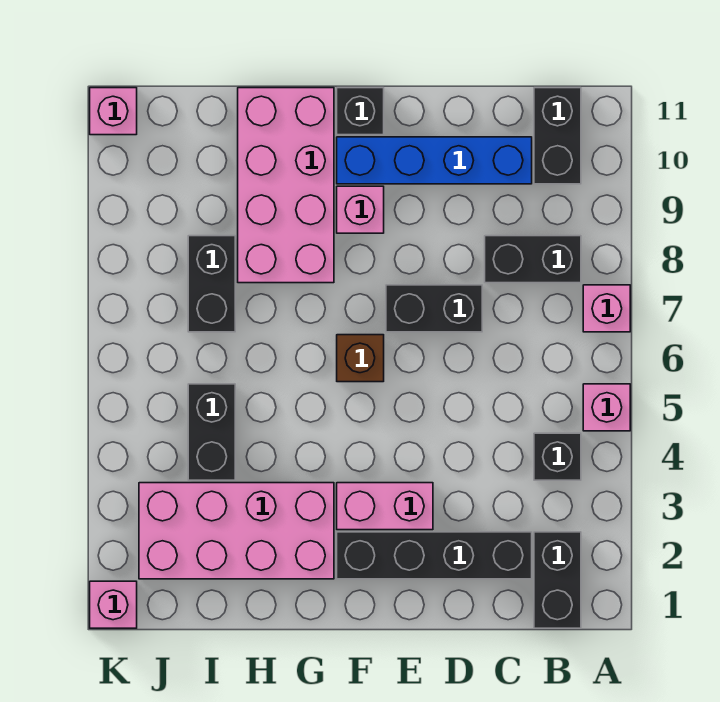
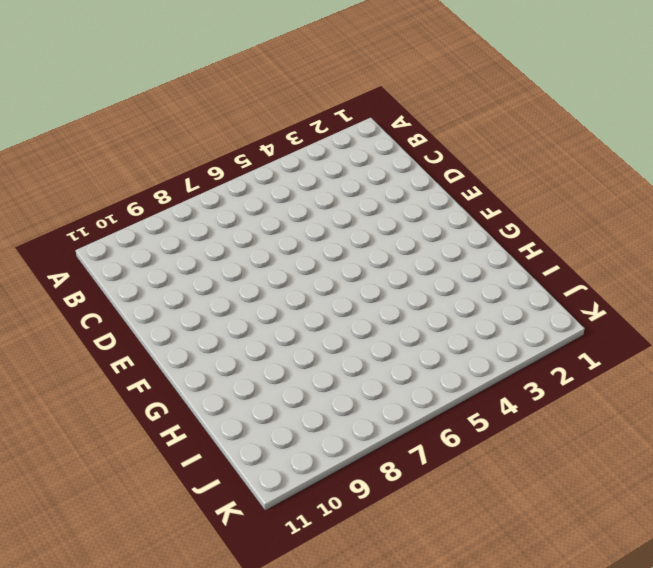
none -> pink 1x1 brick [583,384,630,431]
none -> pink 1x1 brick [583,285,630,332]
none -> black 1x2 brick [534,532,581,628]

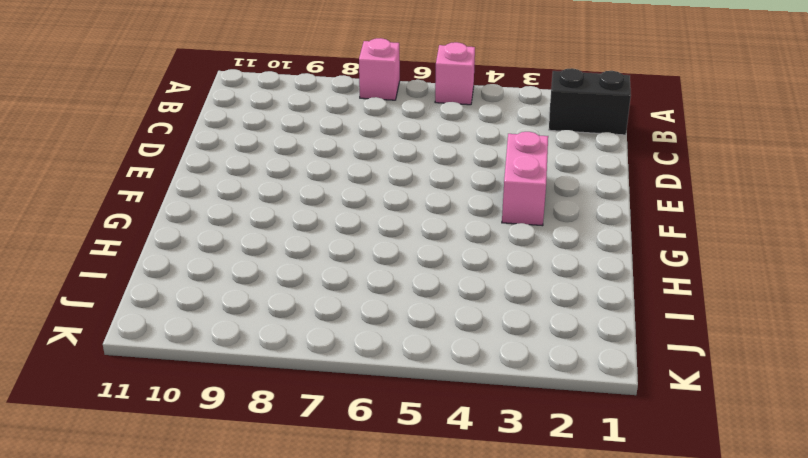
none -> black 1x1 brick [534,433,581,480]
none -> black 1x2 brick [485,236,581,283]
none -> black 1x2 brick [534,88,581,184]

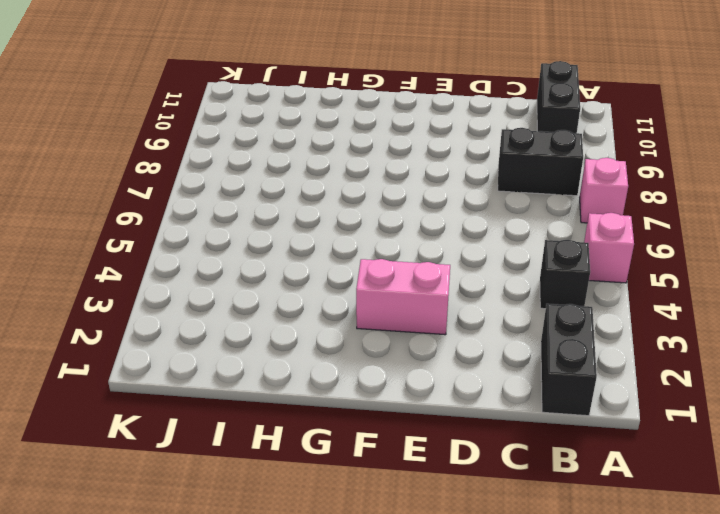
none -> black 1x4 brick [337,532,532,579]
none -> blue 1x4 brick [337,137,532,184]
none -> black 1x2 brick [386,285,482,332]

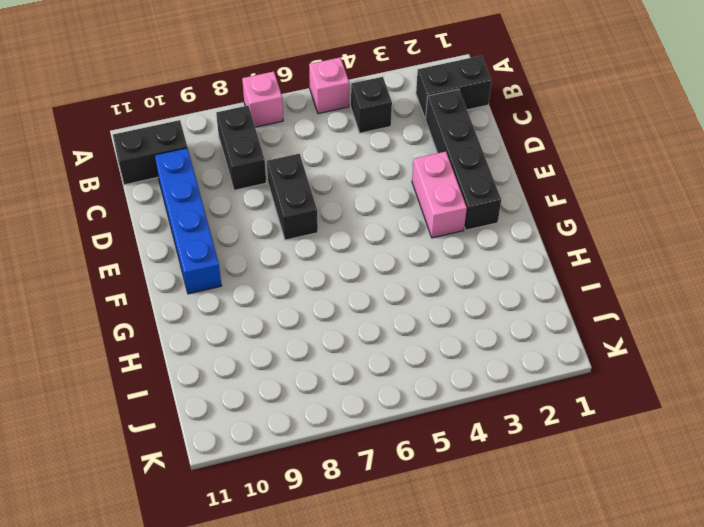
none -> brown 1x1 brick [337,335,384,382]
none -> pink 1x1 brick [337,186,384,233]
none -> black 1x1 brick [337,88,384,135]

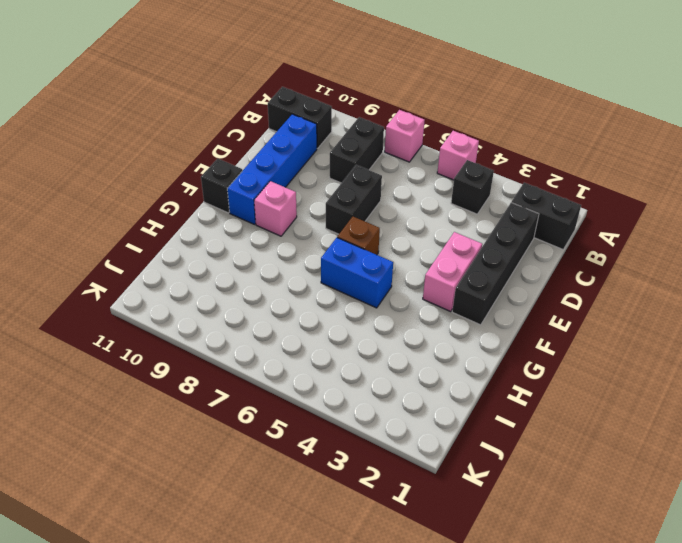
blue 1x2 brick [321,238,393,308] -> none
none -> pink 2x4 brick [139,483,334,579]
none -> pink 2x4 brick [238,88,334,283]
none -> black 1x2 brick [188,384,235,480]

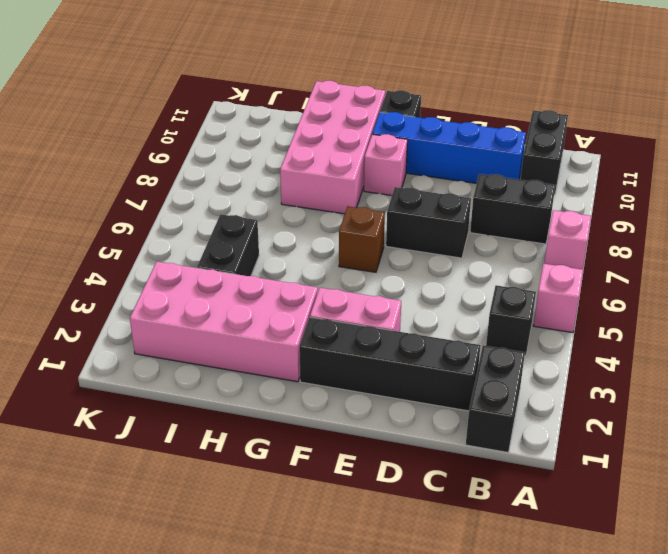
none -> black 1x2 brick [188,236,235,332]
none -> pink 1x1 brick [90,581,137,628]
none -> pink 1x1 brick [90,88,137,135]

